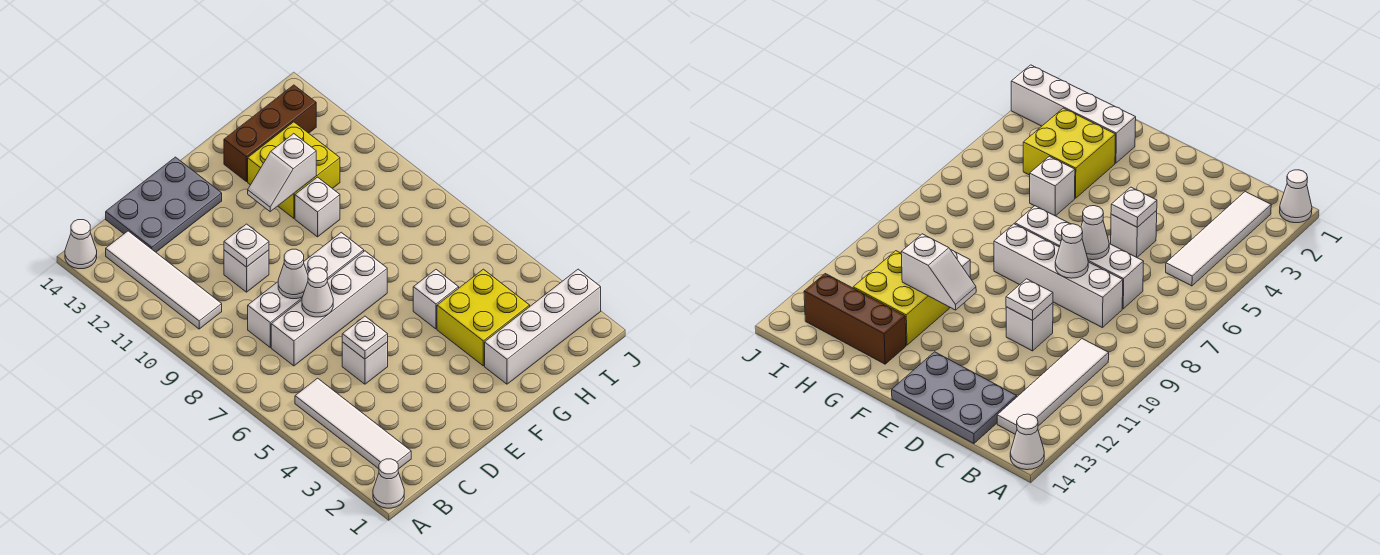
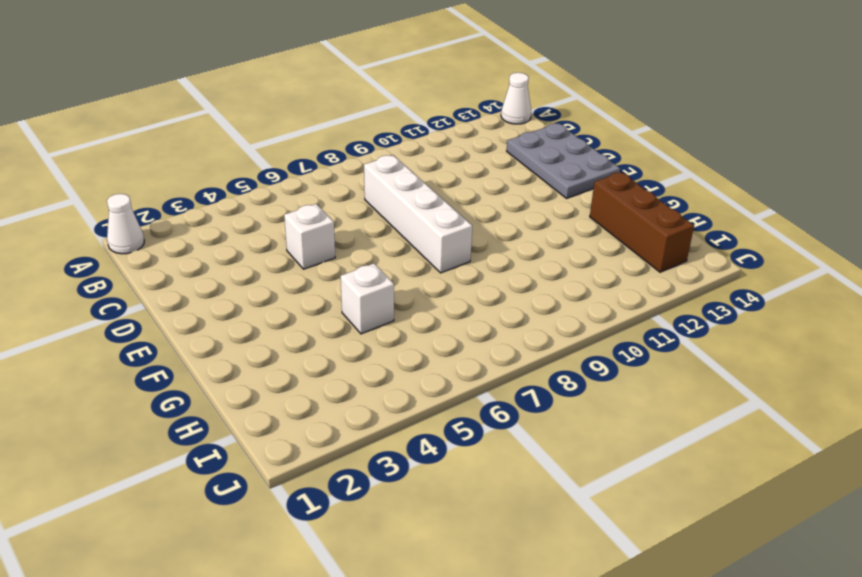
none -> white 1x4 tile [295,378,411,469]
none -> white 1x4 tile [106,231,222,329]
none -> white 1x4 brick [271,251,387,366]

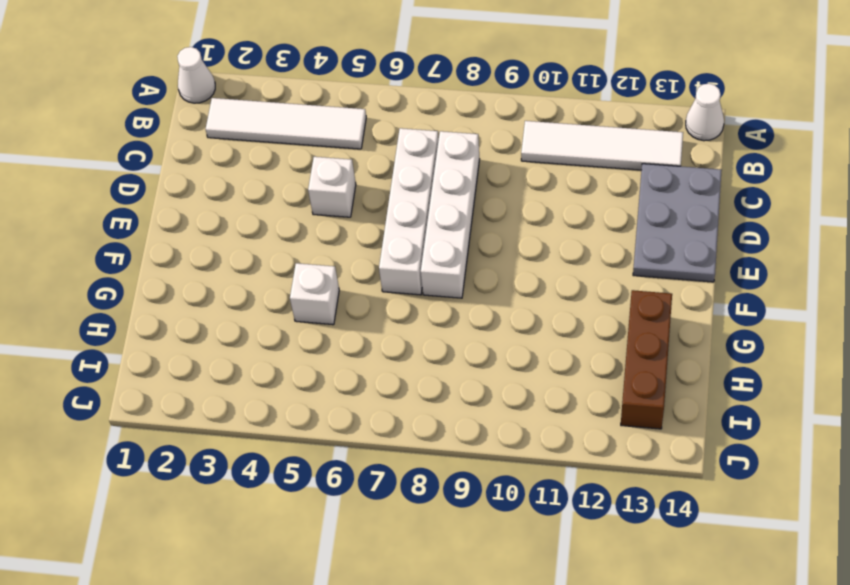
none -> white 1x1 brick [224,250,269,292]
none -> white 1x4 brick [485,269,601,384]
none -> yellow 2x2 brick [437,269,530,366]

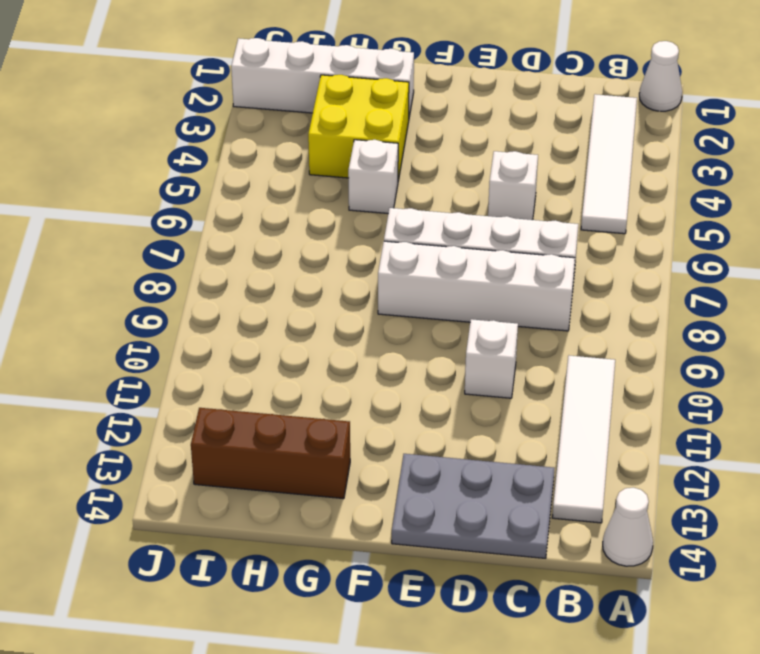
none -> white 1x1 brick [295,177,340,237]
none -> yellow 2x2 brick [248,122,340,218]
none -> white 1x1 plate [342,316,388,359]

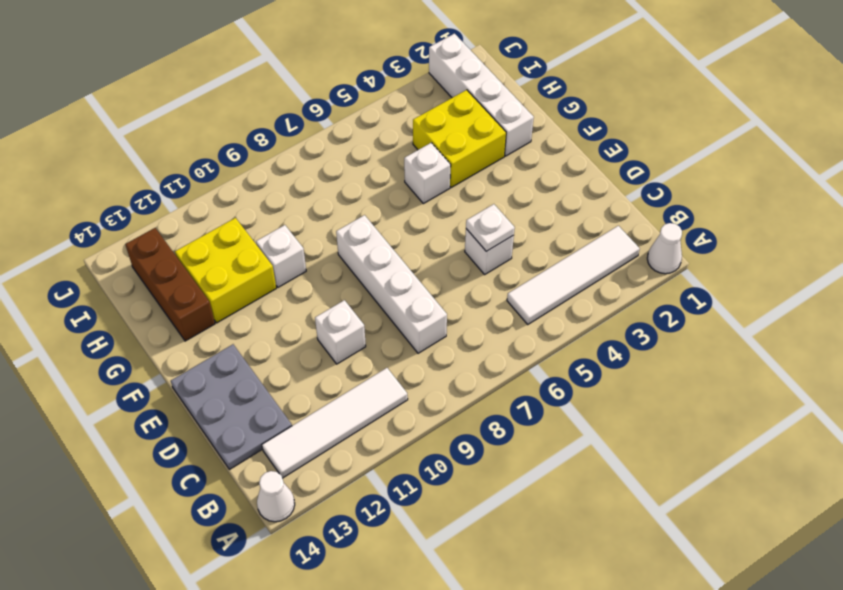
none -> white 1x4 brick [271,251,387,366]
none -> white 1x1 cone [302,268,333,317]
none -> white 1x1 cone [278,249,308,299]

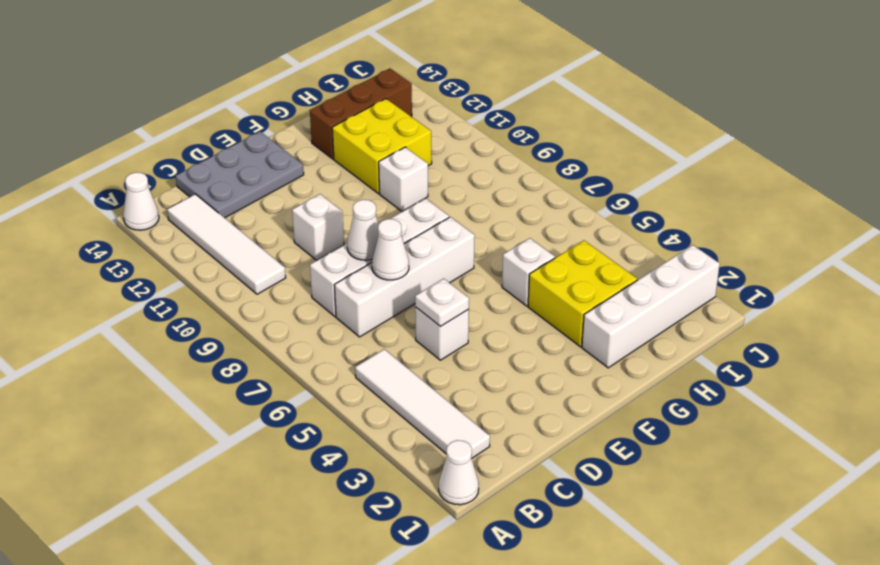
none -> white 1x1 plate [224,224,269,267]
none -> white 1x2 slope [248,134,316,212]

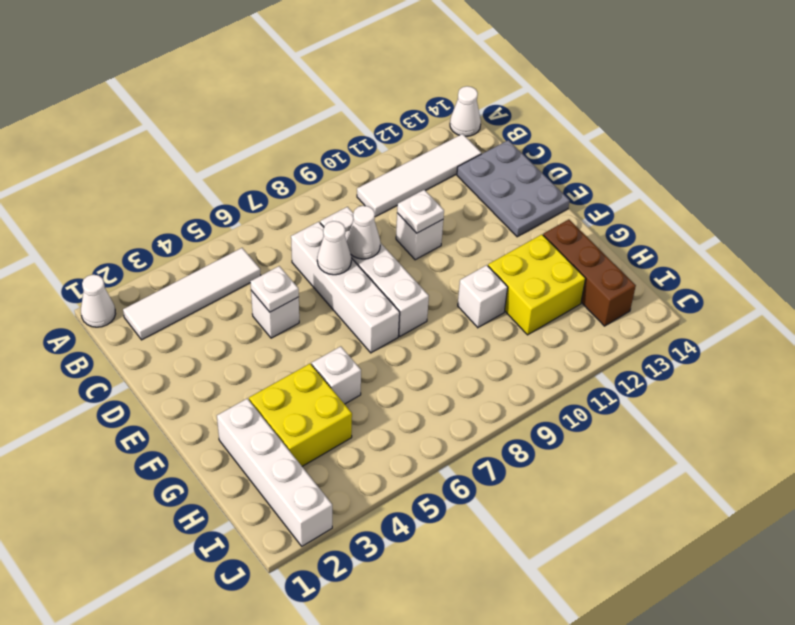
none -> white 1x2 slope [248,134,316,212]

